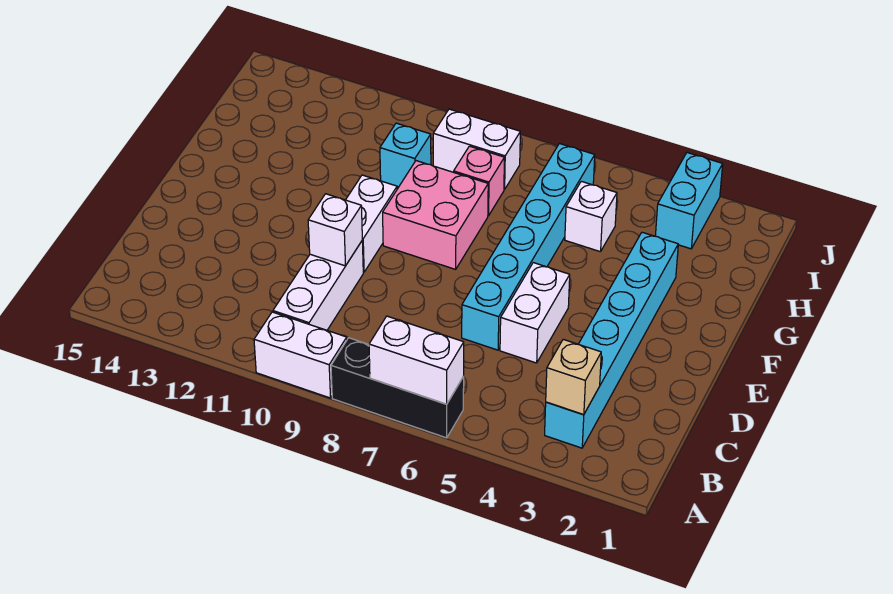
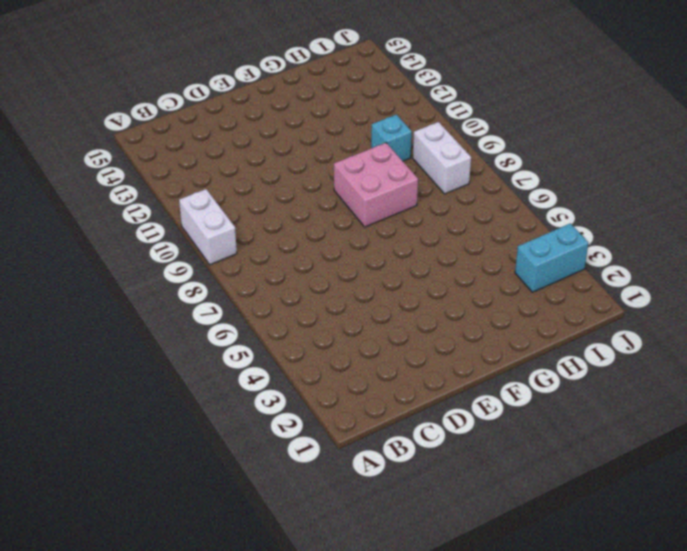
none -> black 1x3 brick [331,338,464,438]
none -> cyan 1x6 brick [545,232,678,448]
none -> white 1x3 brick [273,241,363,330]

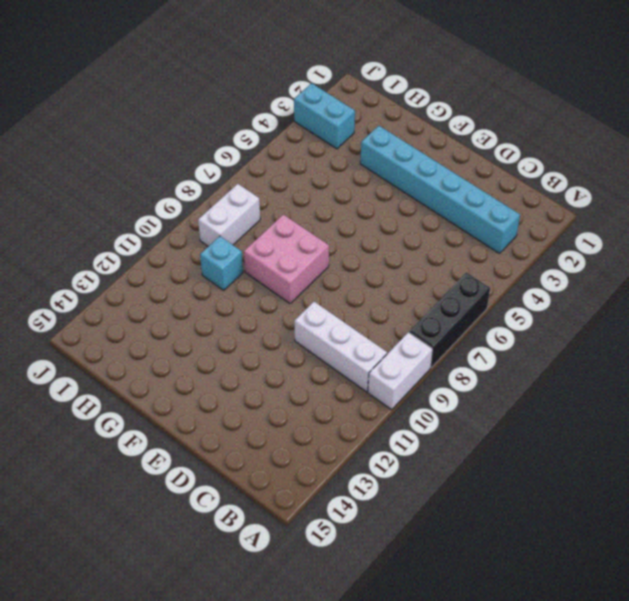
none -> white 1x2 brick [500,263,570,363]
none -> cyan 1x6 brick [462,144,595,350]
none -> white 1x2 brick [346,175,397,272]

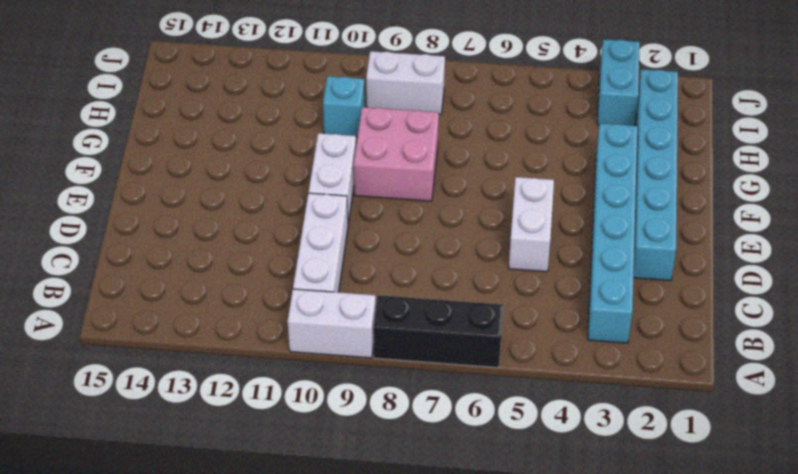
cyan 1x6 brick [633,69,678,281] -> cyan 1x6 brick moved to [462,144,595,350]
none -> white 1x1 brick [565,181,617,252]
none -> pink 1x1 brick [454,146,504,216]
none -> white 1x2 brick [369,316,464,404]

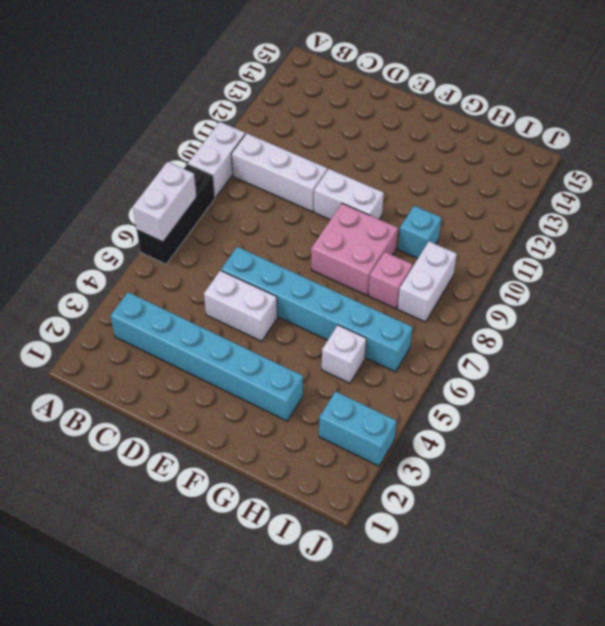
none -> tan 1x1 brick [546,339,601,415]
none -> white 1x1 brick [308,194,362,266]

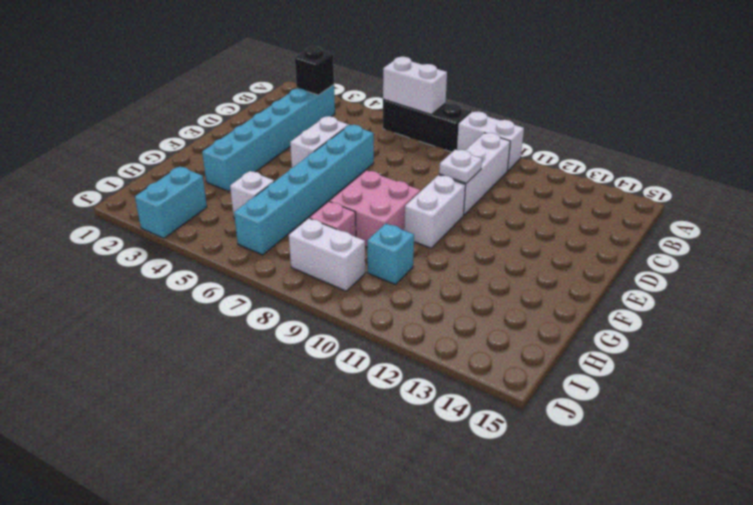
black 1x1 brick [295,46,334,95] -> tan 1x1 brick [546,339,601,415]
white 1x1 plate [439,149,482,183] -> white 1x1 brick [308,194,362,266]

